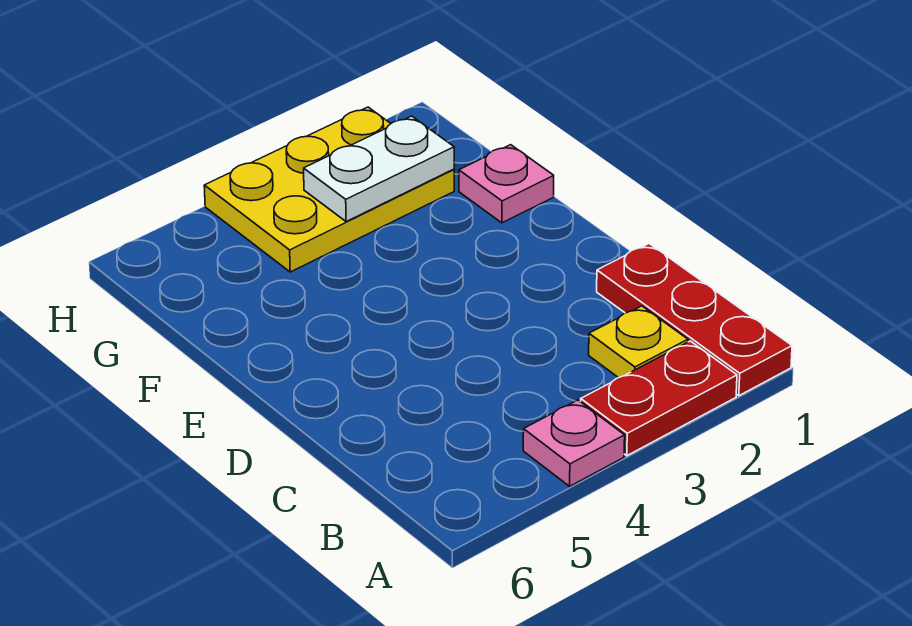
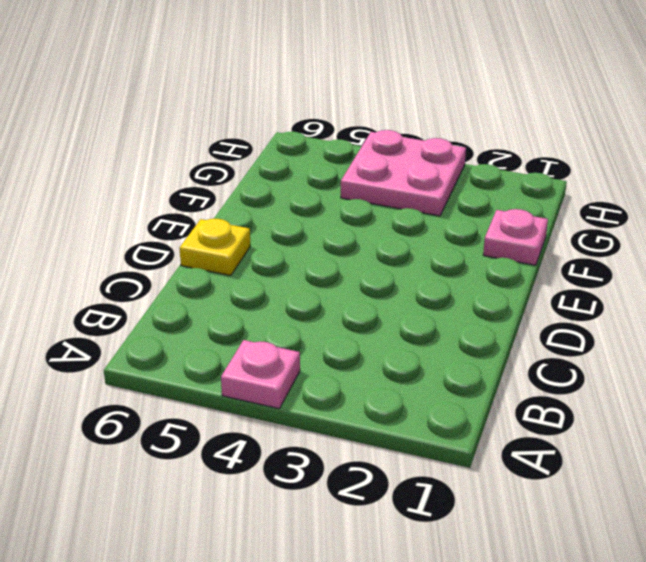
yellow 1x1 plate [180,219,250,276] -> yellow 1x1 plate moved to [589,306,688,378]
pink 2x2 plate [341,130,466,216] -> yellow 2x3 plate [204,107,454,272]
none -> red 1x3 plate [597,244,792,396]
none -> red 1x2 plate [581,341,737,456]

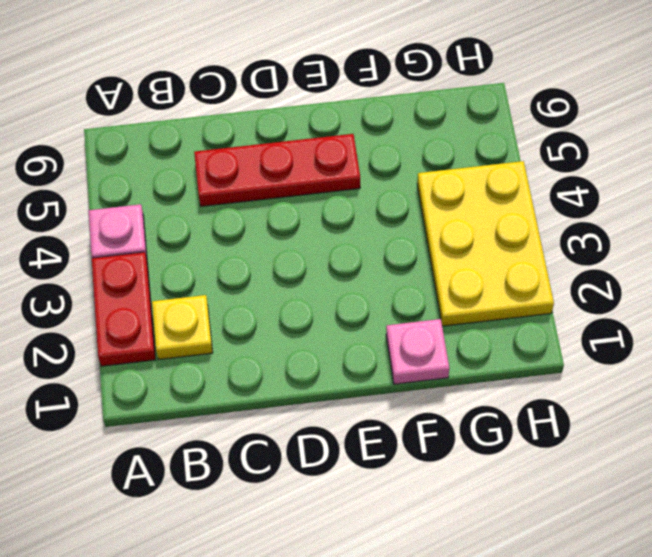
red 1x3 plate [194,134,360,206] -> red 1x3 plate moved to [597,244,792,396]
none -> white 1x2 plate [304,116,454,222]

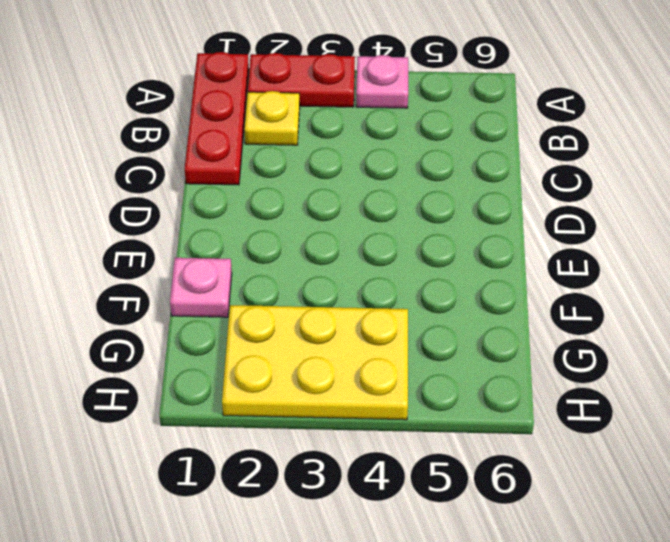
none -> white 1x2 plate [304,116,454,222]

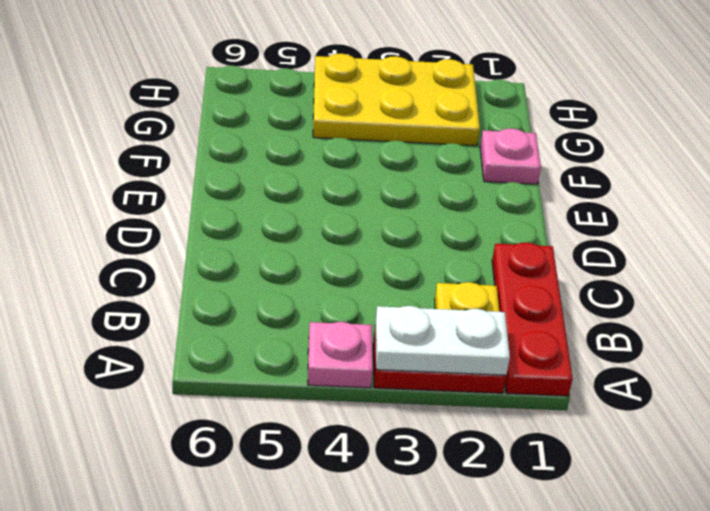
white 1x2 plate [375,306,510,375] -> white 1x2 plate moved to [304,116,454,222]

